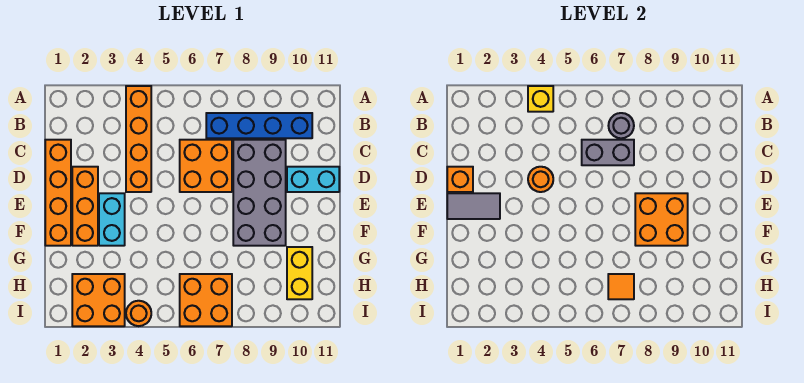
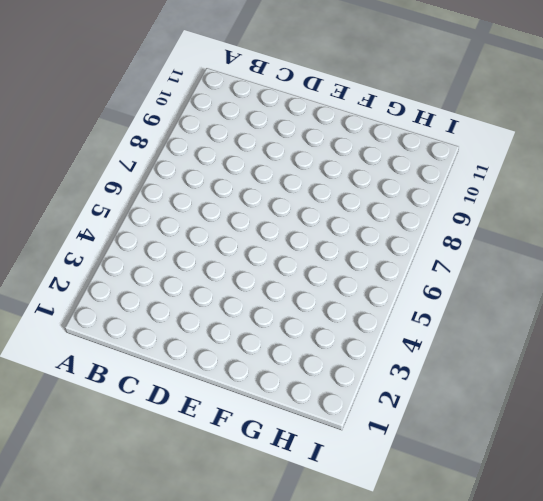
none -> orange 1x4 brick [126,86,151,192]
none -> blue 1x4 brick [206,113,312,138]
none -> orange 1x4 brick [45,140,71,246]

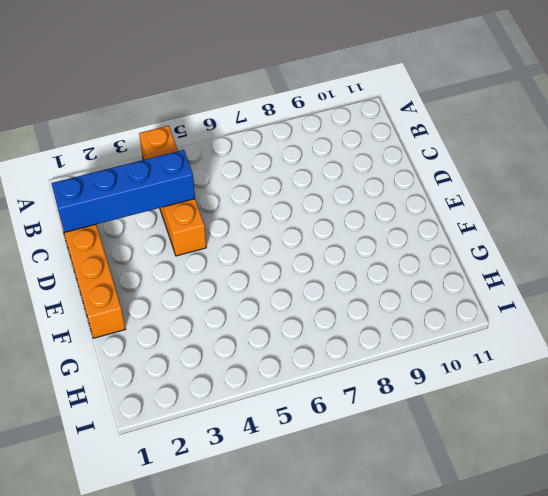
blue 1x4 brick [52,150,195,232] -> blue 1x4 brick moved to [206,113,312,138]
none -> orange 2x2 brick [180,140,232,192]
none -> grey 2x4 brick [233,140,286,246]
none -> orange 1x3 brick [72,167,98,246]

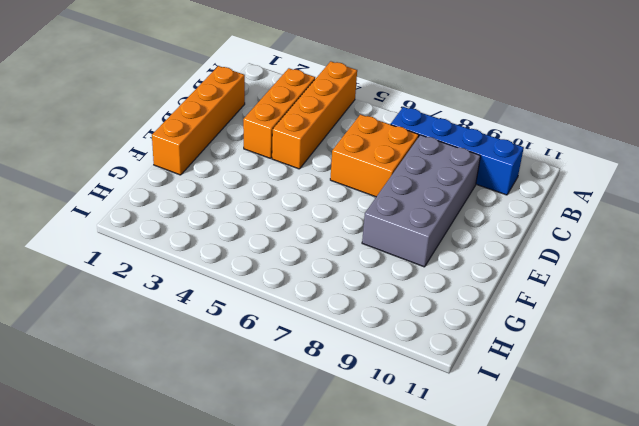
orange 1x3 brick [243,68,315,158] -> orange 1x3 brick moved to [72,167,98,246]
none -> cyan 1x2 brick [287,167,339,192]
none -> cyan 1x2 brick [99,193,125,246]
none -> yellow 1x2 brick [287,247,312,299]

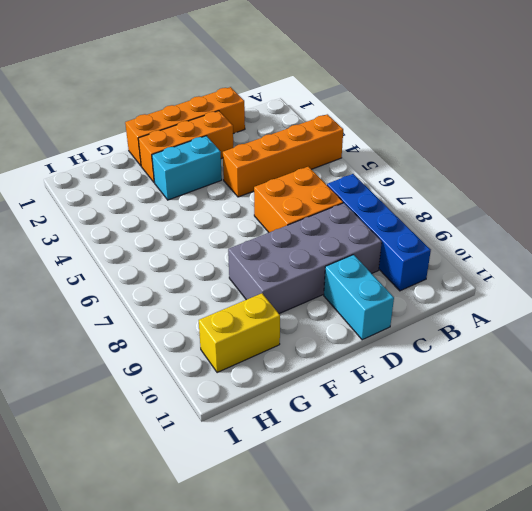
none -> orange 2x2 brick [72,274,125,326]
none -> orange 2x2 brick [180,274,232,326]
none -> orange 1x1 round brick [126,301,151,326]

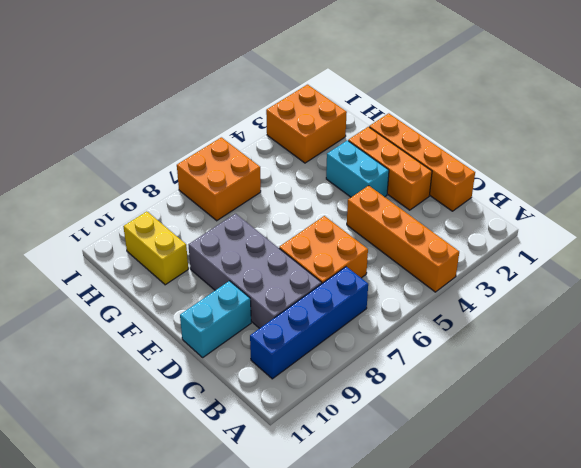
none -> orange 1x1 round brick [126,301,151,326]
none -> yellow 1x1 brick [528,86,553,112]
none -> grey 1x1 round brick [608,113,634,138]

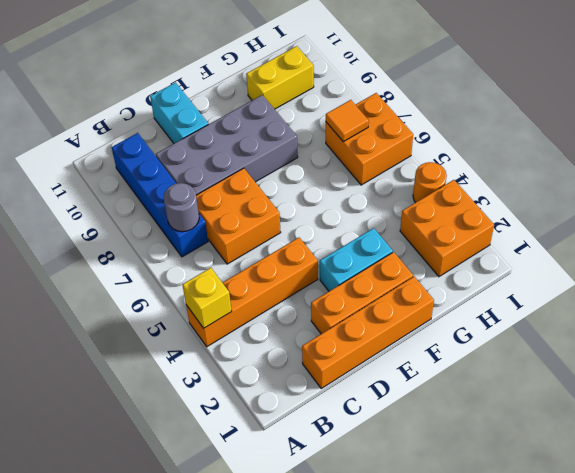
none -> grey 1x2 brick [582,140,634,165]
none -> orange 1x1 brick [447,167,473,192]
none -> orange 1x1 round brick [528,167,553,192]

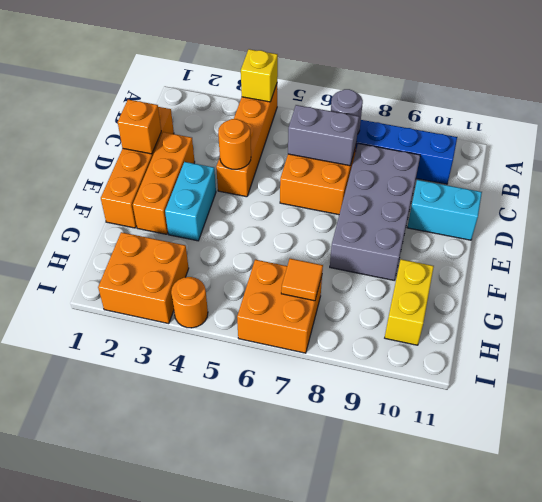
none -> grey 1x2 tile [447,193,500,219]
none -> orange 2x2 brick [635,193,688,246]

